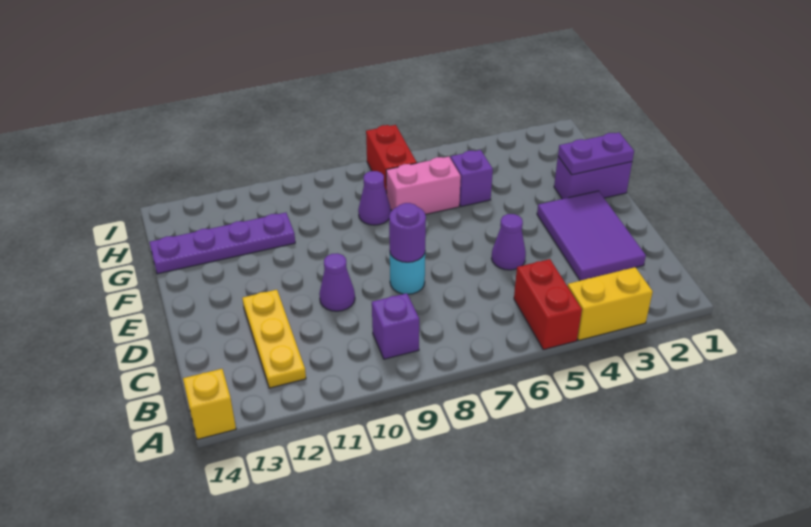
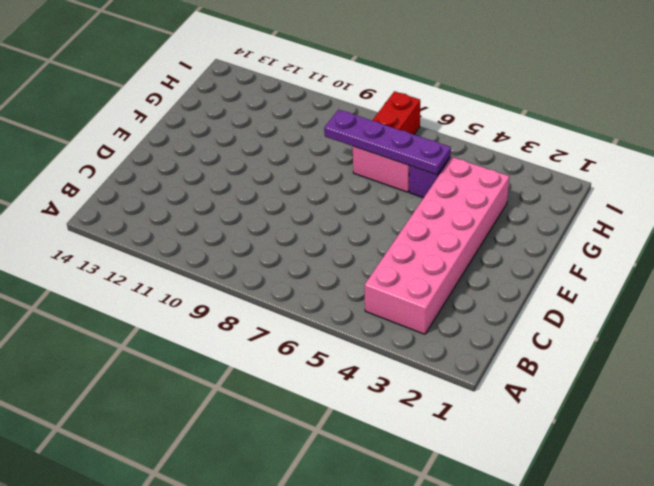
pink 2x6 brick [364,157,509,334] -> purple 2x3 tile [537,191,646,281]
purple 1x4 plate [324,109,451,175] -> purple 1x4 plate moved to [149,213,295,274]
none -> yellow 1x2 brick [568,267,653,340]
none -> red 1x2 brick [514,259,582,350]
none -> yellow 1x1 brick [183,369,236,439]

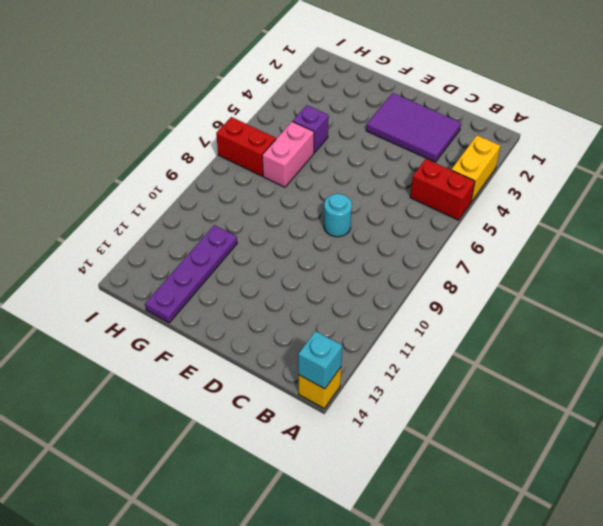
cyan 1x1 brick [298,331,342,389] -> none
none -> purple 1x1 brick [372,293,419,359]
none -> yellow 1x3 plate [242,290,306,388]
none -> purple 1x1 cone [492,214,526,270]

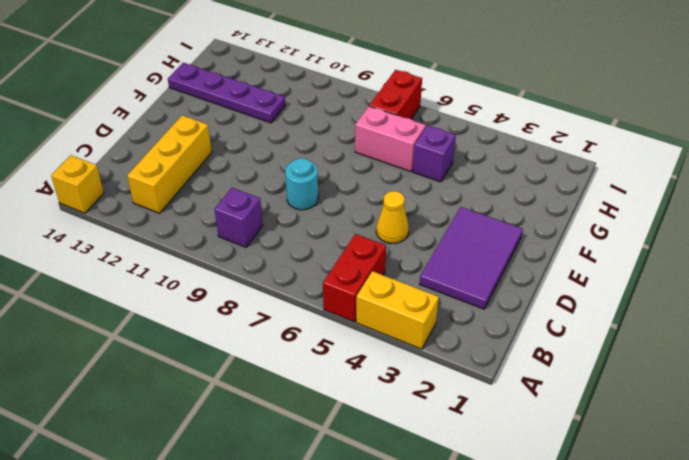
yellow 1x3 brick [127,115,212,213] -> yellow 1x3 plate [242,290,306,388]
yellow 1x1 cone [376,191,409,244] -> purple 1x1 cone [492,214,526,270]
none -> purple 1x1 cone [319,253,355,311]
none -> purple 1x2 brick [554,157,632,199]
none -> purple 1x1 cone [358,171,391,225]

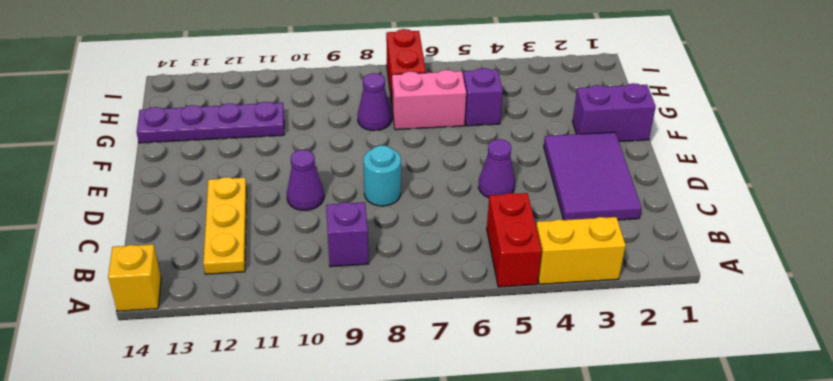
none -> purple 1x1 round brick [389,203,426,262]
none -> purple 1x2 plate [558,133,634,175]

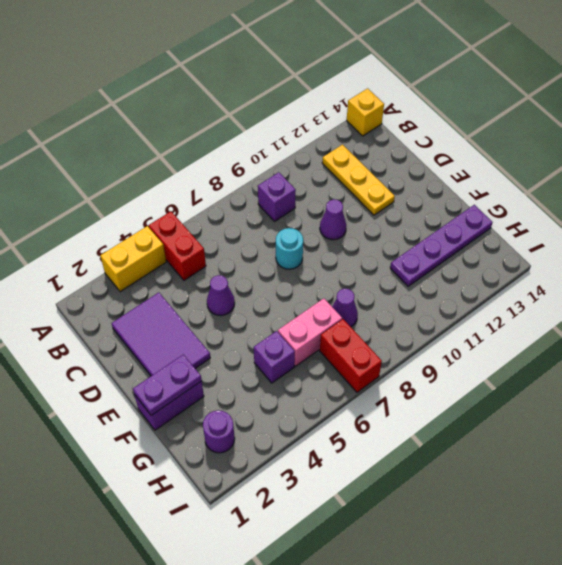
purple 1x1 round brick [203,410,235,453] -> purple 1x1 round brick moved to [389,203,426,262]

